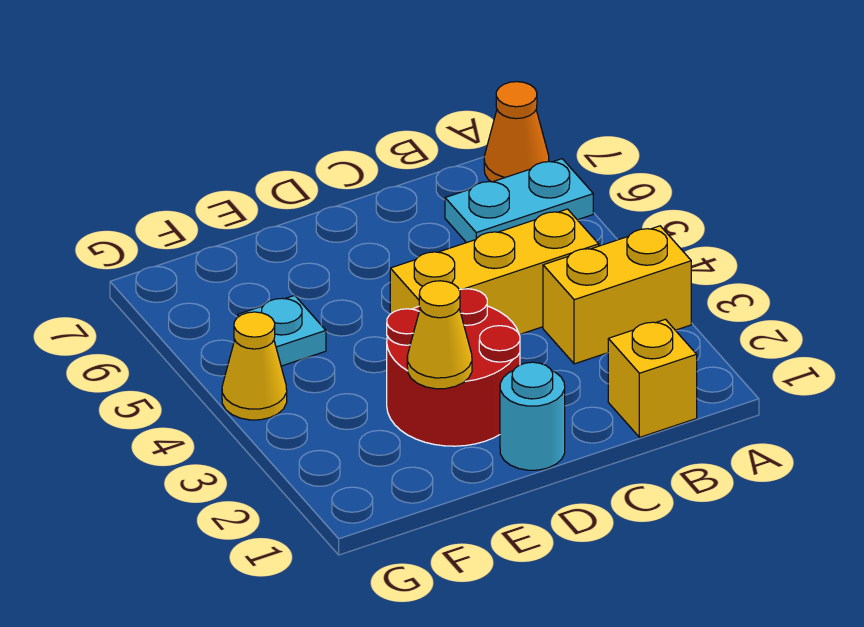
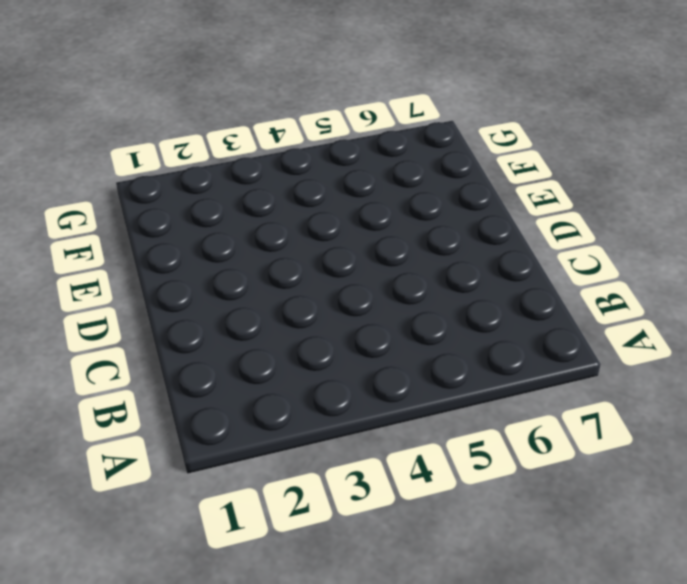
none -> yellow 1x2 brick [543,226,691,364]
none -> cyan 1x2 plate [445,159,593,243]

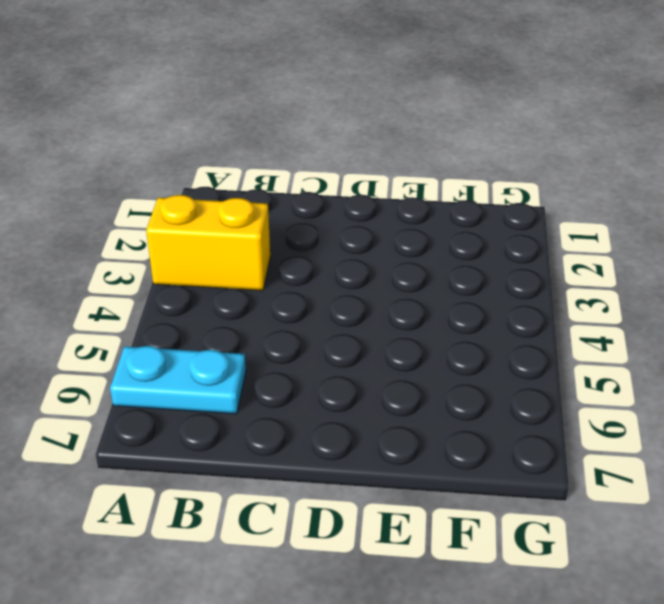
none -> orange 1x1 cone [484,82,549,182]
none -> yellow 1x1 brick [608,319,697,437]

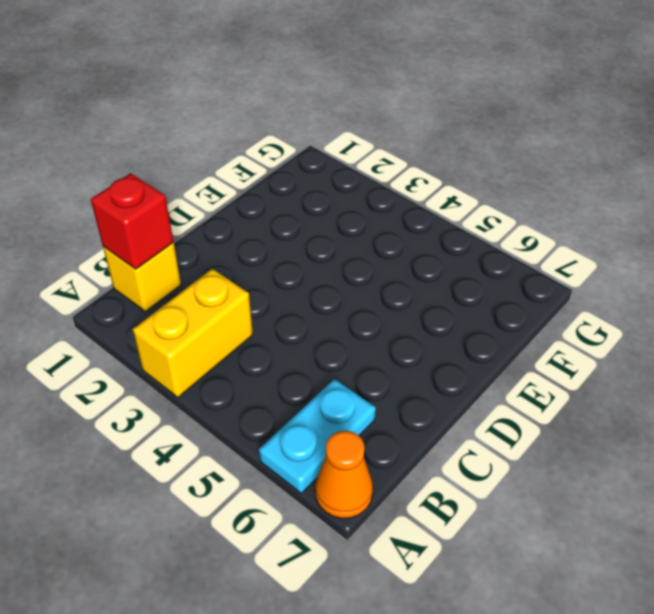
red 1x1 brick [91,173,174,269] -> none
none -> yellow 1x3 brick [390,209,599,335]
none -> cyan 1x1 round brick [500,362,565,470]

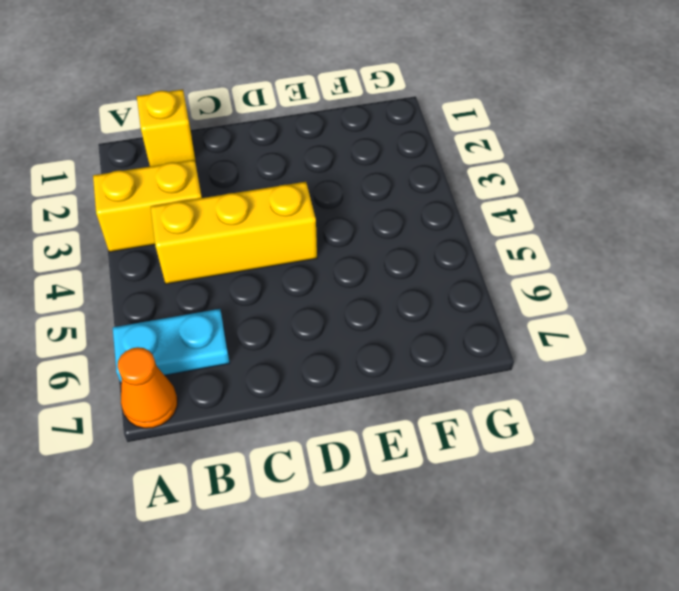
none -> cyan 1x1 round brick [500,362,565,470]
none -> red 2x2 round brick [387,289,520,446]

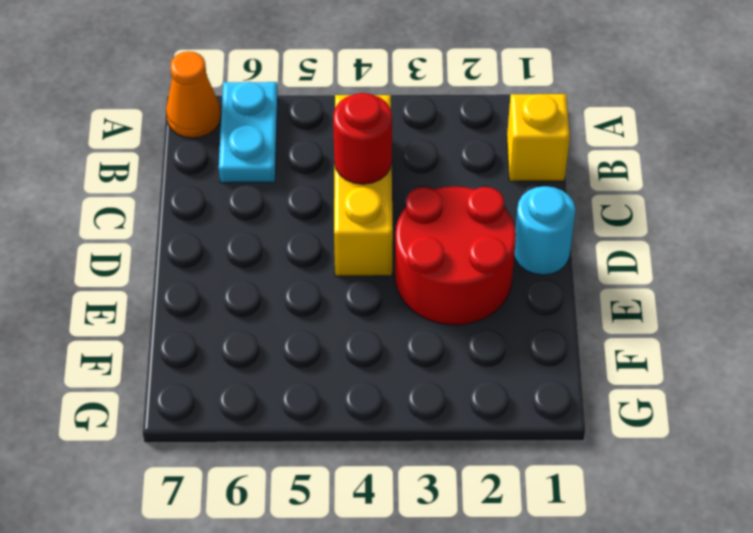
red 1x1 round brick [333,93,392,184] -> none
none -> yellow 1x2 brick [543,226,691,364]
none -> cyan 1x1 plate [238,295,326,366]

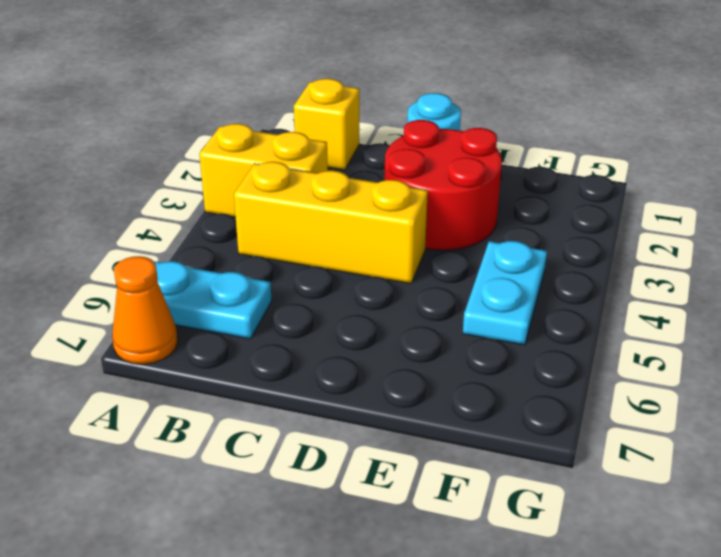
cyan 1x2 plate [463,241,547,345] -> cyan 1x1 plate [238,295,326,366]
none -> yellow 1x1 cone [222,312,287,420]
none -> yellow 1x1 cone [407,281,472,389]

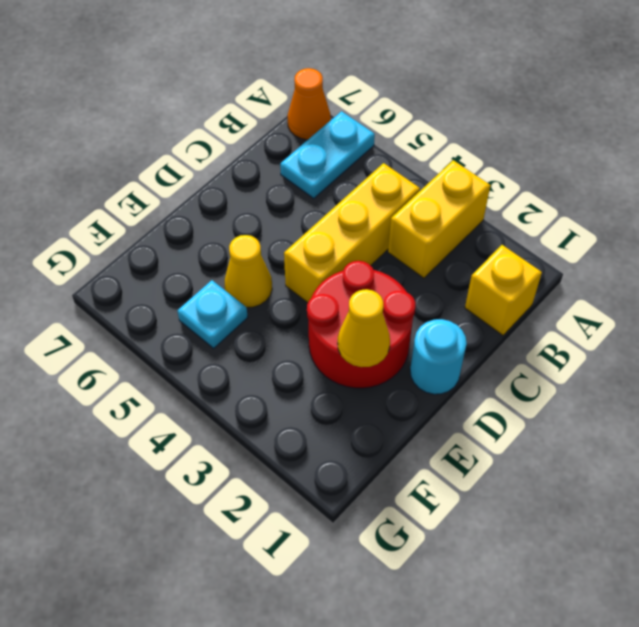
yellow 1x1 cone [225,235,272,307] -> yellow 1x1 cone moved to [222,312,287,420]

